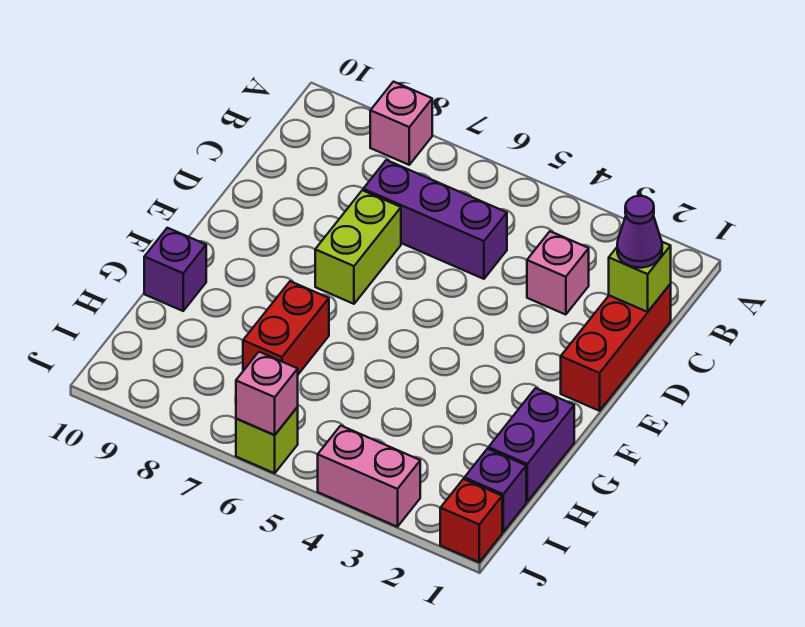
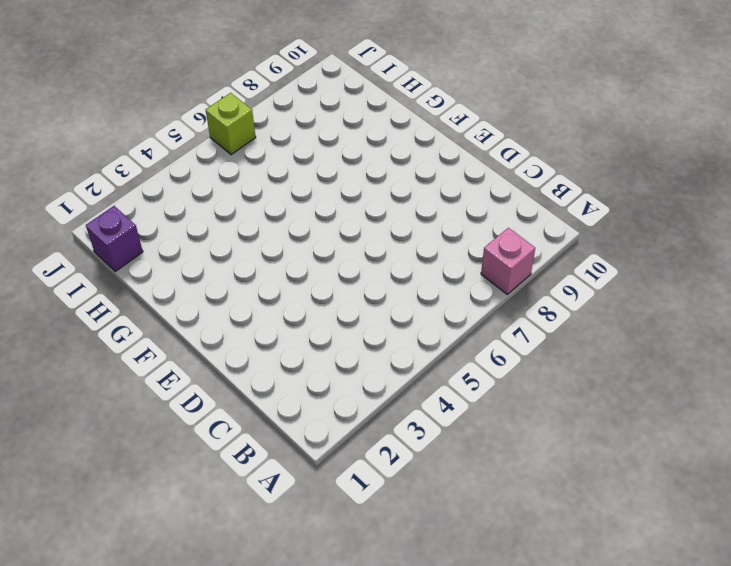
none -> red 1x3 brick [561,284,671,411]
none -> pink 1x1 brick [527,231,589,315]
none -> purple 1x3 brick [363,160,507,279]

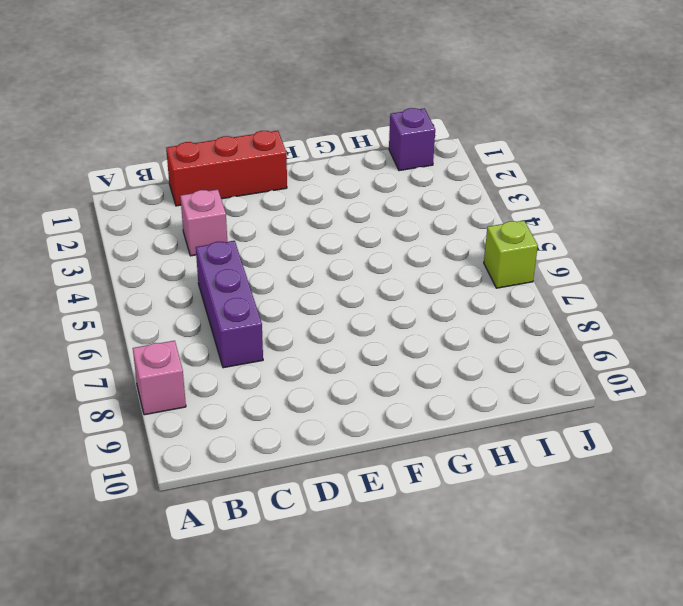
none -> lime 1x2 brick [315,190,401,304]
none -> purple 1x2 brick [489,388,574,502]
none -> red 1x2 brick [243,281,329,374]

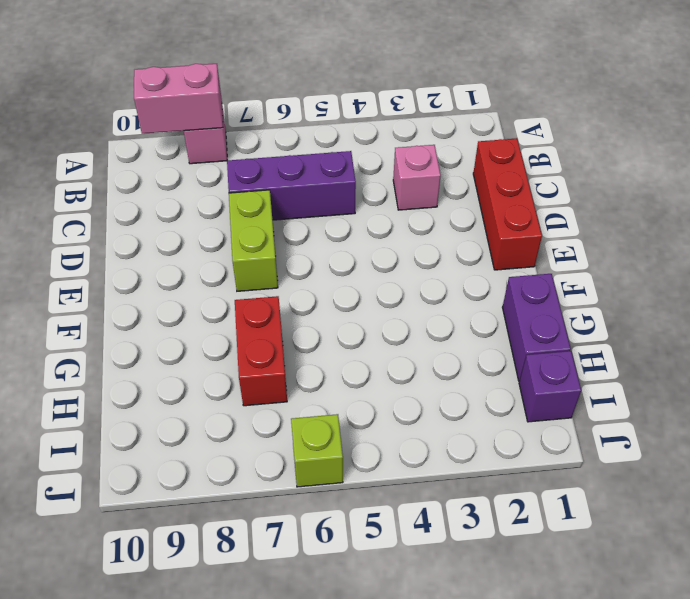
pink 1x2 brick [134,64,223,134] -> pink 1x2 brick moved to [318,426,420,527]
none -> purple 1x1 brick [144,228,206,311]
none -> red 1x1 brick [440,479,502,562]
none -> lime 1x1 brick [609,242,671,312]

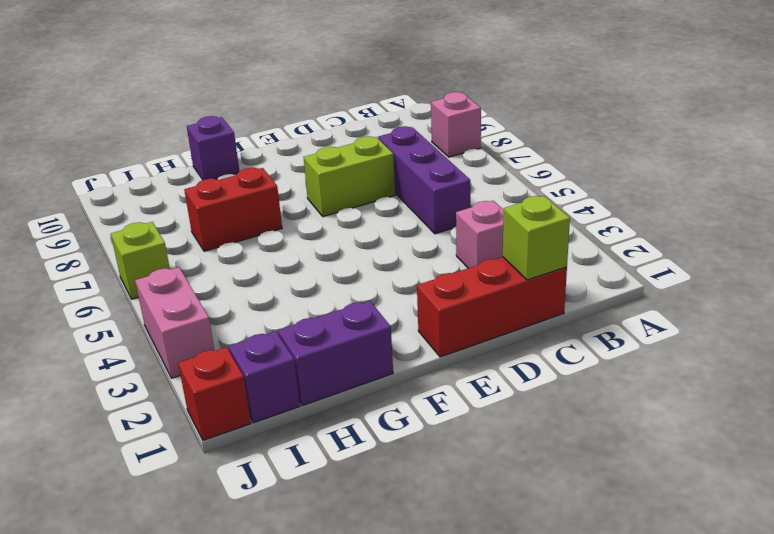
none -> pink 1x1 brick [236,352,298,435]
none -> purple 1x1 cone [617,196,662,268]

